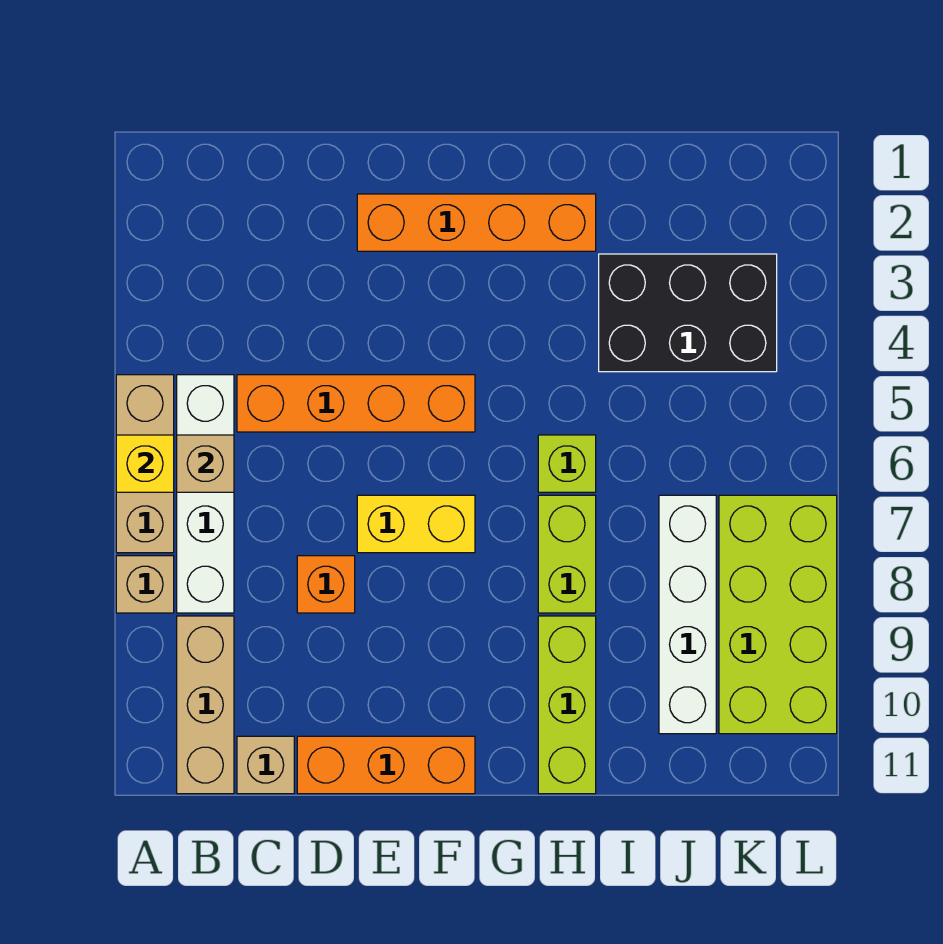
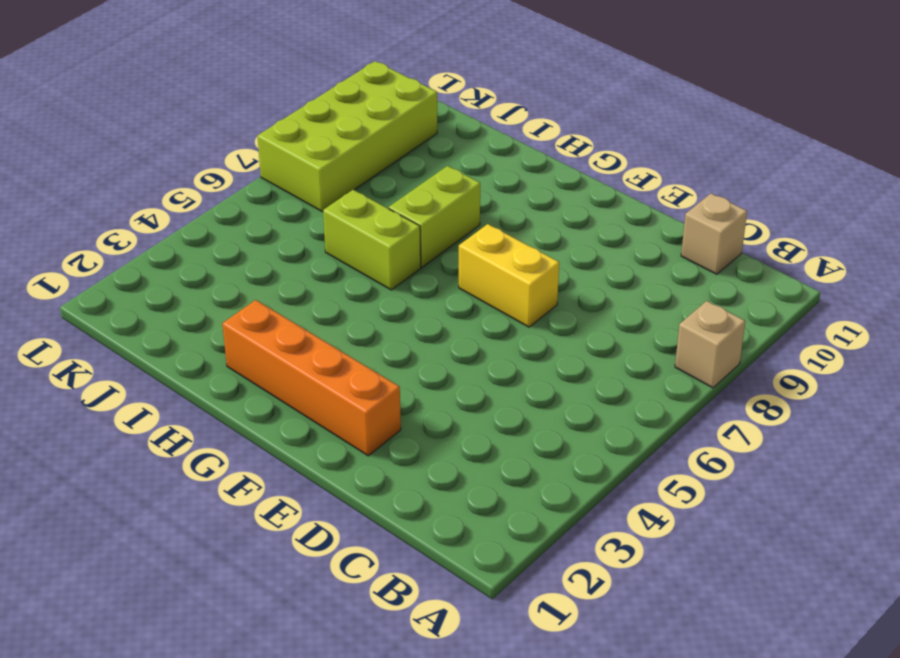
lime 1x2 brick [323,190,421,290] -> lime 1x1 brick [538,435,596,492]
none -> tan 1x3 brick [116,375,174,553]
none -> white 1x4 brick [177,375,234,613]
none -> tan 1x3 brick [177,616,234,794]

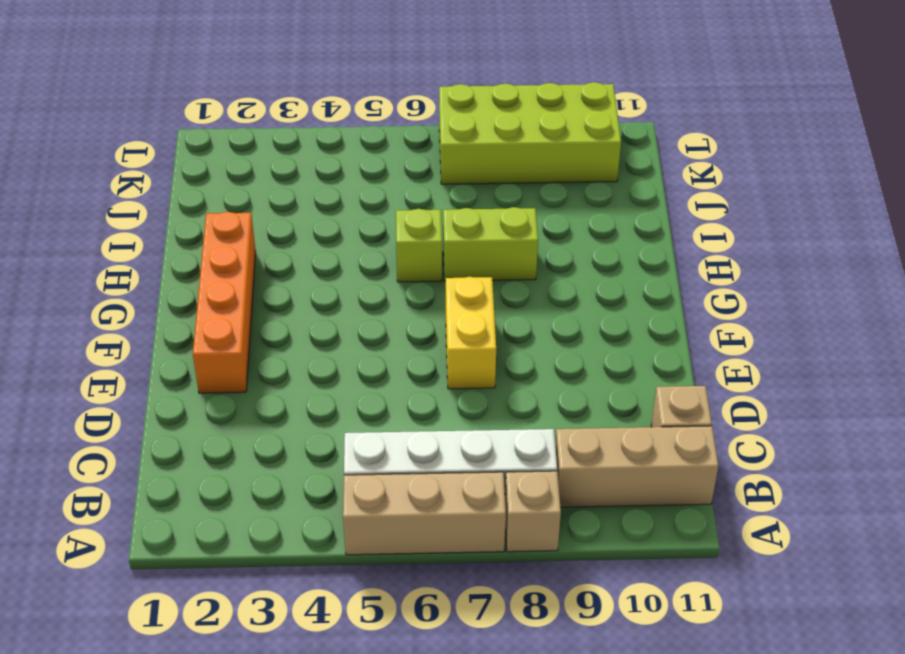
none -> orange 1x4 brick [237,375,475,432]
none -> orange 1x1 brick [297,556,355,613]
none -> orange 1x3 brick [297,736,475,794]

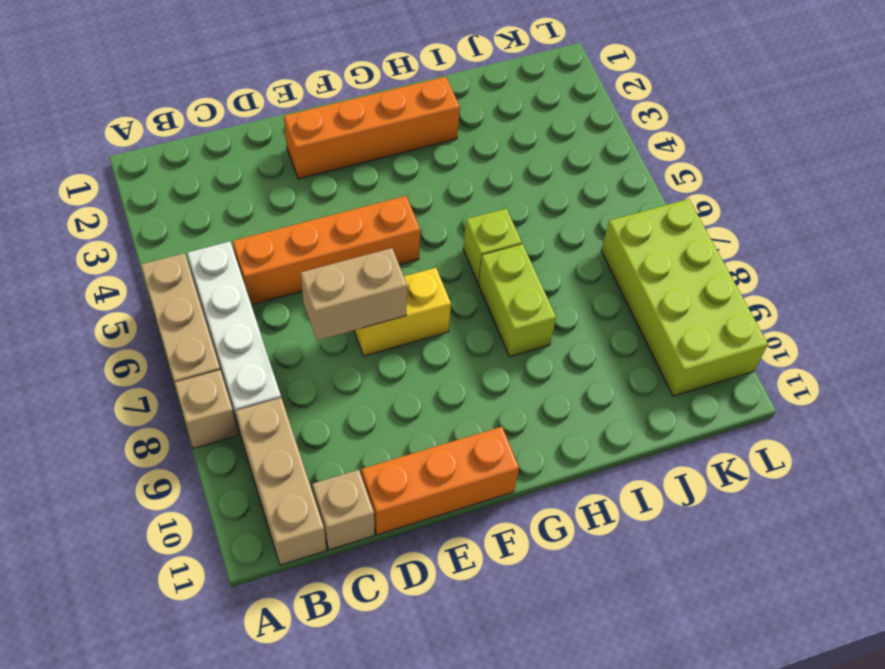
tan 1x2 brick [301,248,407,340] -> none
none -> orange 1x1 brick [297,556,355,613]
none -> lime 1x3 brick [538,616,596,794]
none -> black 2x3 brick [599,254,777,372]

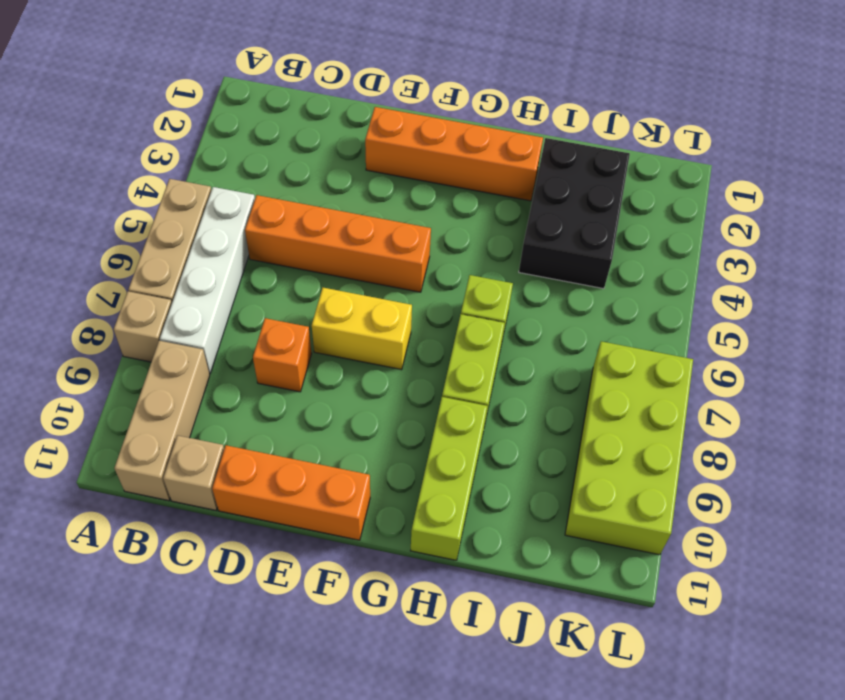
black 2x3 brick [519,138,630,289] -> black 2x3 brick turned to [599,254,777,372]
none -> white 1x4 brick [659,495,716,734]
none -> yellow 1x1 brick [116,435,174,492]
none -> tan 1x1 brick [177,435,234,492]

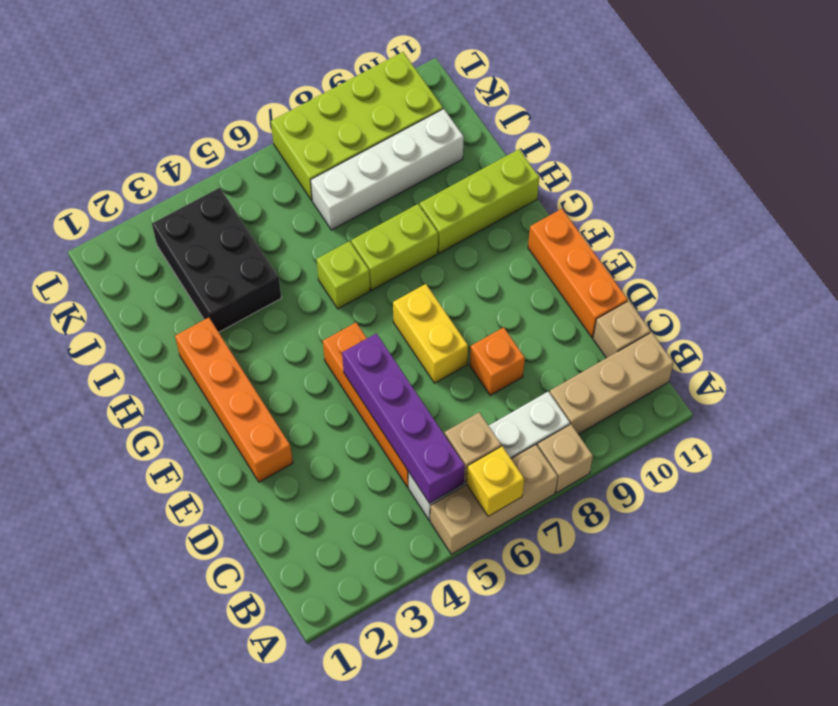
purple 1x4 brick [342,333,465,503] -> none

